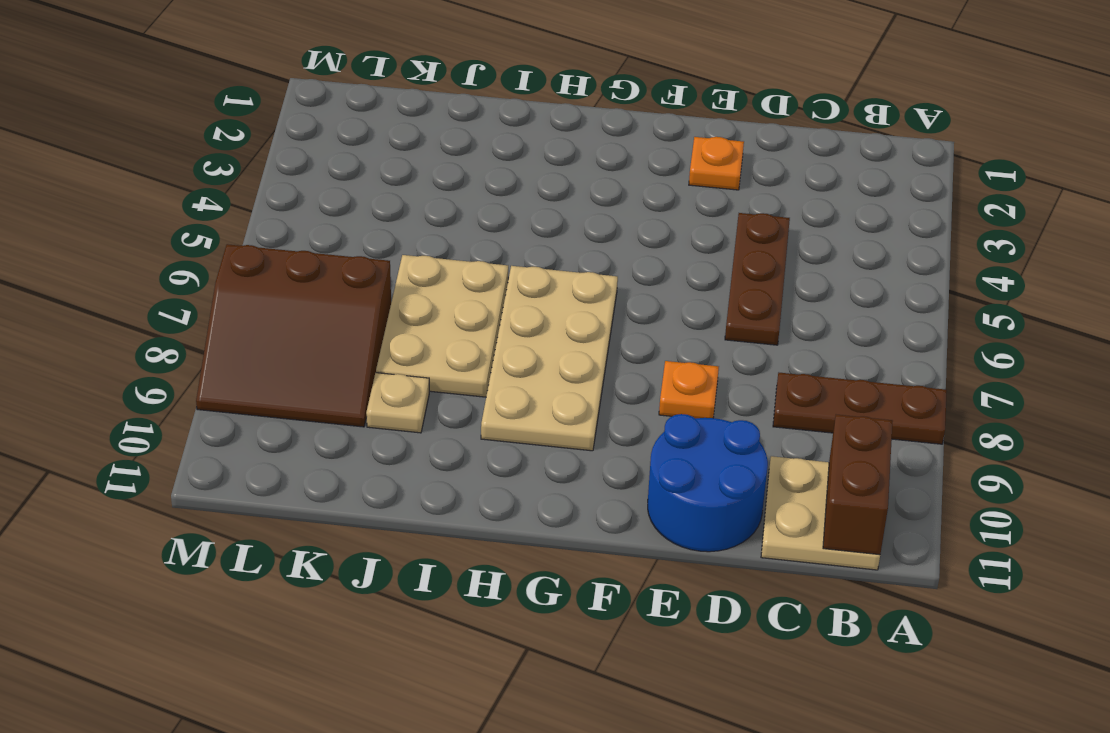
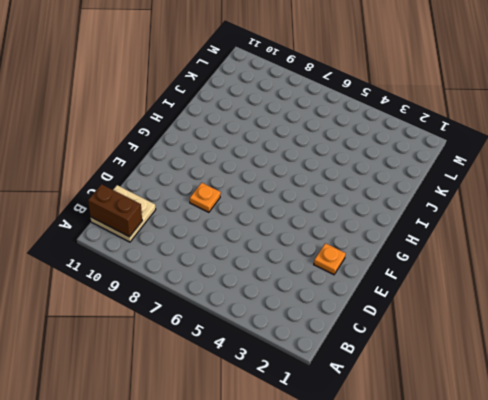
none -> brown 1x3 plate [773,373,947,444]
none -> brown 1x3 plate [725,213,790,345]

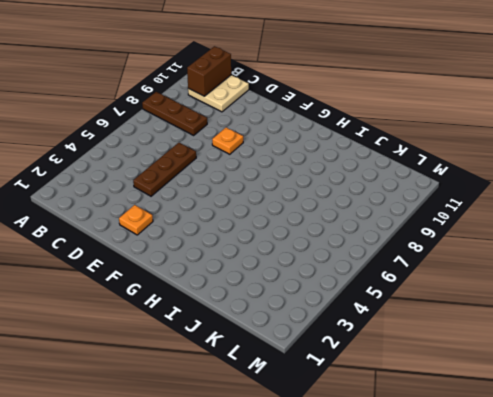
none -> blue 2x2 round brick [648,414,768,552]
none -> tan 2x4 plate [481,266,618,451]

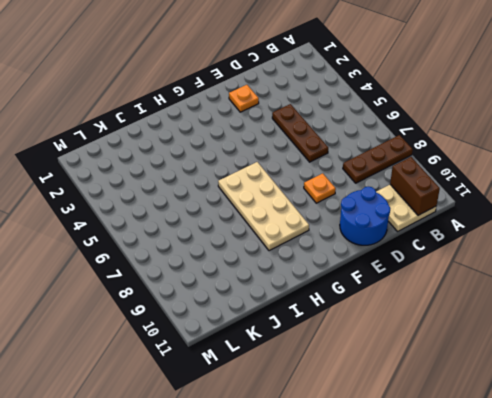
none -> tan 2x3 plate [376,255,508,397]
none -> tan 1x1 plate [366,373,429,433]

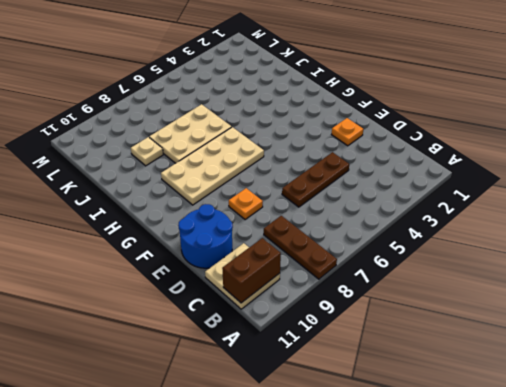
none -> brown 3x3 slope [196,244,391,427]

